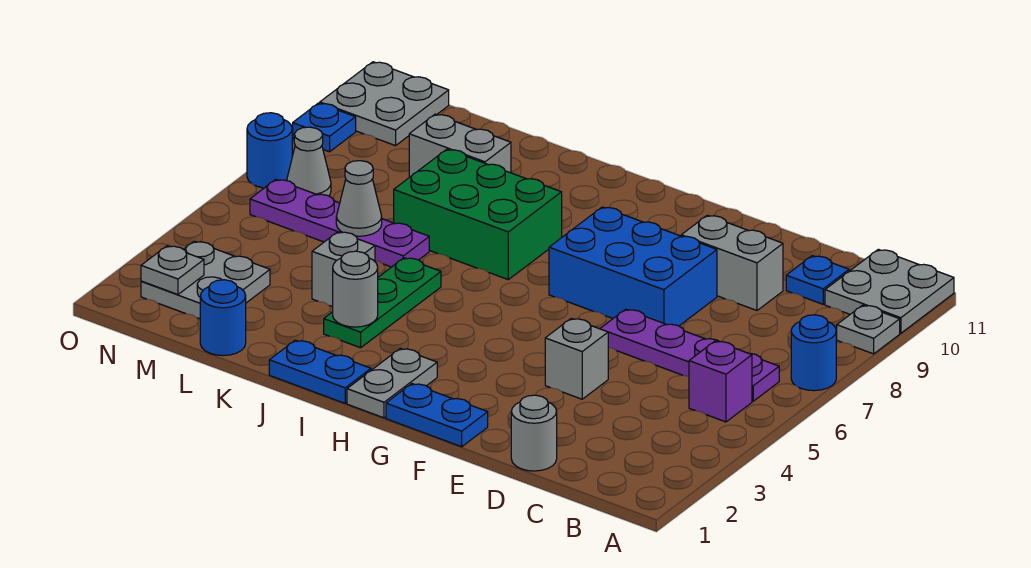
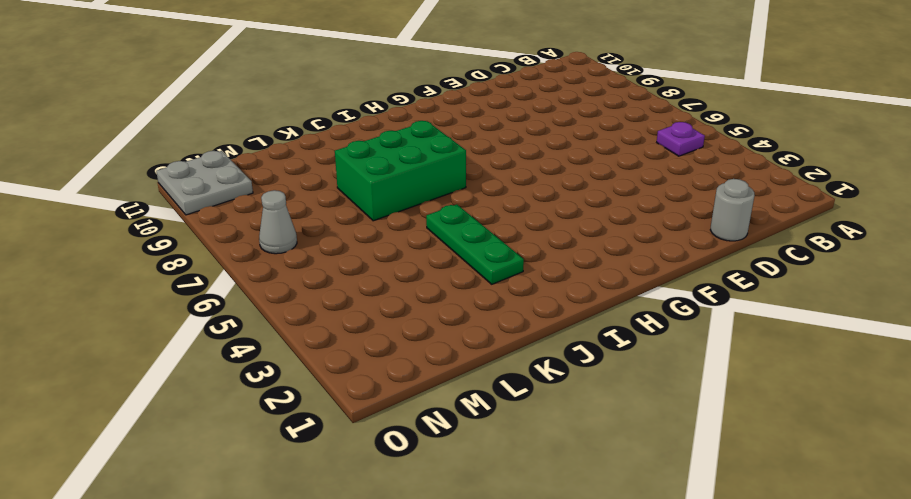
purple 1x1 plate [657,122,705,156] -> purple 1x1 brick [689,341,752,422]
none -> blue 1x1 round brick [791,315,836,391]
none -> grey 1x1 plate [837,305,900,354]
none -> grey 2x2 plate [825,249,954,333]

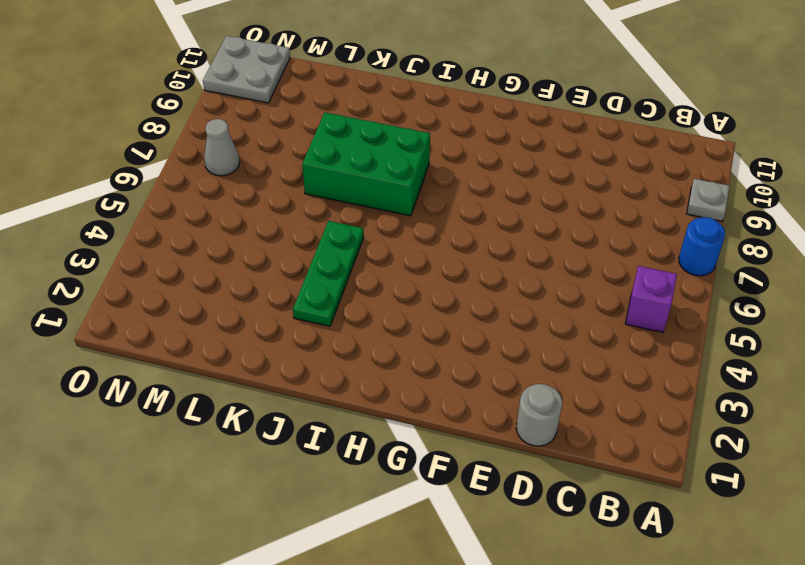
none -> grey 2x2 plate [825,249,954,333]
none -> purple 1x4 plate [600,309,779,401]
none -> blue 1x1 plate [786,256,849,304]

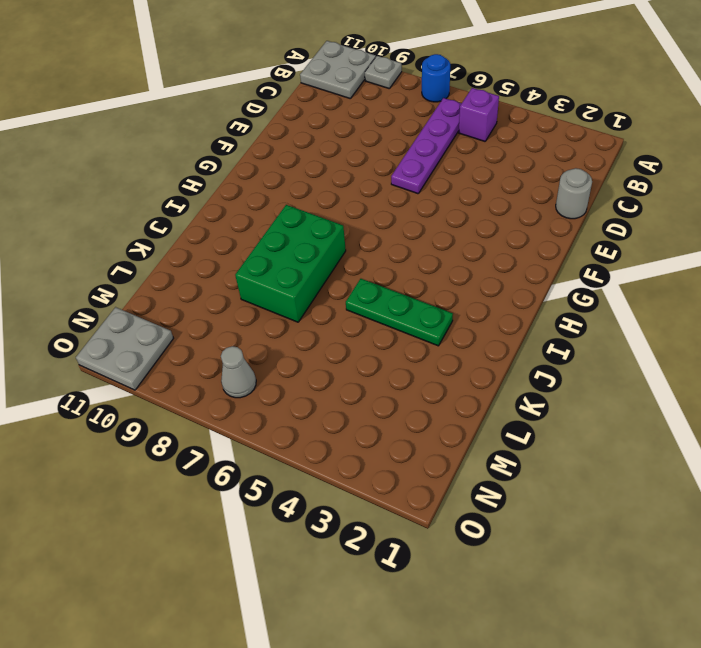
none -> blue 1x1 plate [786,256,849,304]
none -> grey 1x2 brick [681,215,783,310]
none -> grey 1x1 brick [545,318,608,399]

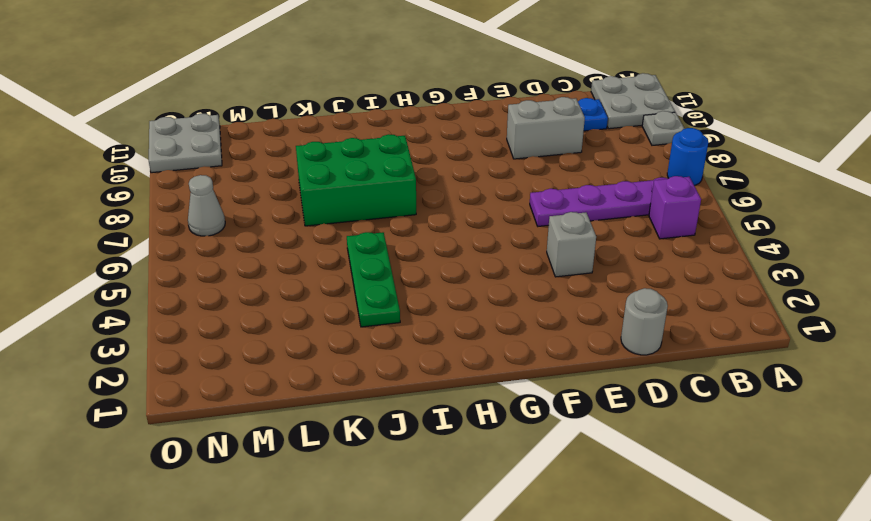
none -> blue 2x3 brick [549,207,717,326]
none -> blue 1x2 plate [386,384,488,447]
none -> grey 1x2 plate [347,349,437,418]

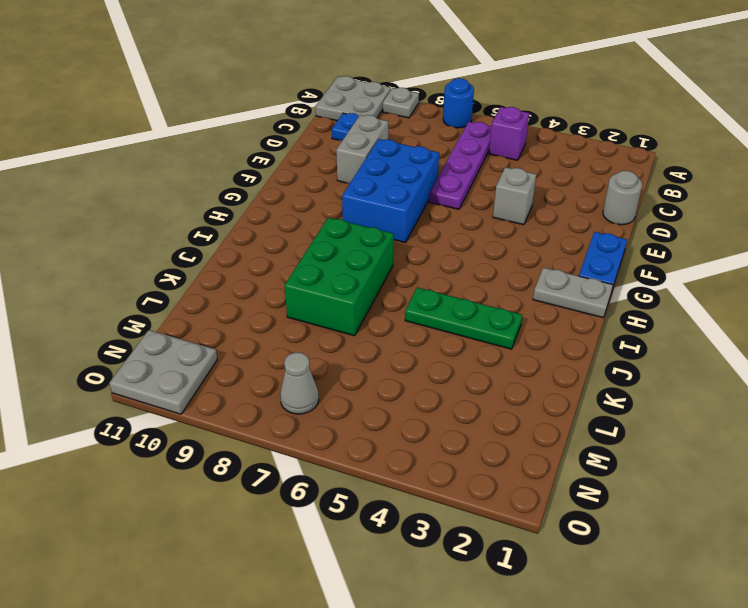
none -> blue 1x2 plate [269,340,371,403]
none -> grey 1x1 brick [312,232,375,307]
none -> purple 1x4 plate [250,179,429,267]

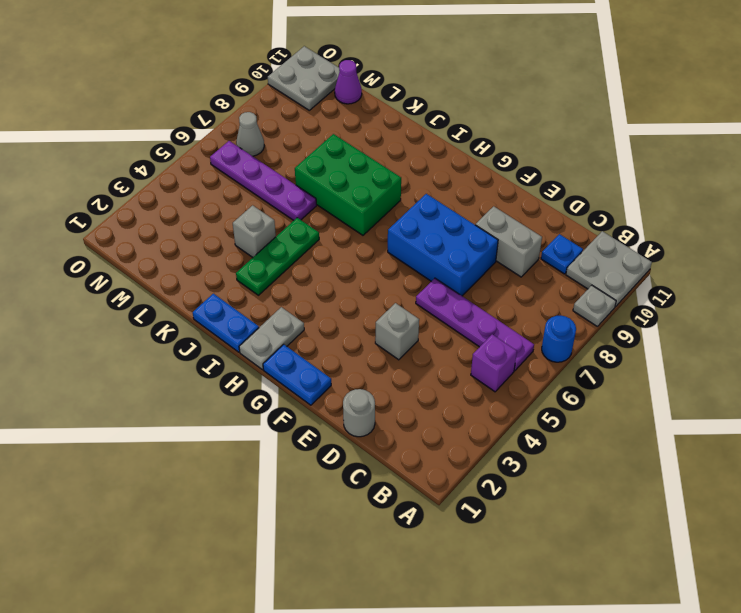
purple 1x1 cone [335,60,362,104] -> none
none -> grey 1x2 brick [409,114,511,177]
none -> blue 1x1 round brick [200,280,246,356]
none -> grey 2x2 plate [141,241,270,319]

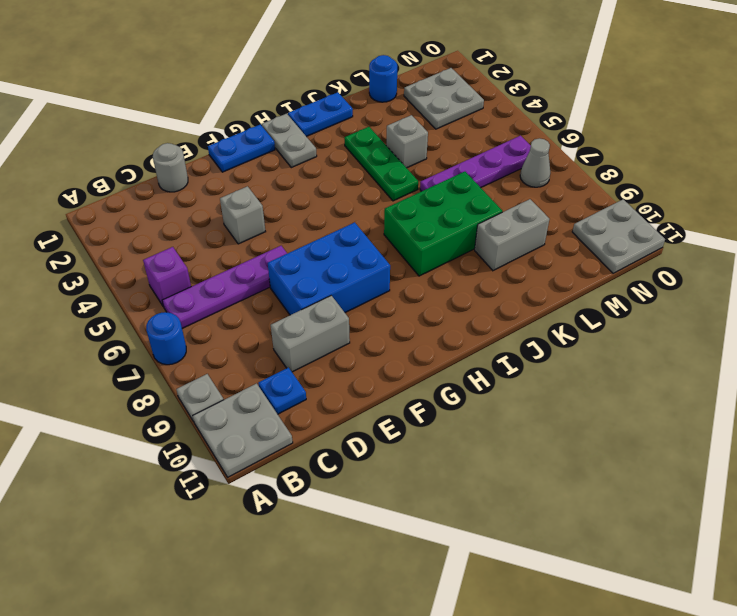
none -> blue 1x1 round brick [247,113,292,188]
none -> blue 1x1 plate [292,103,356,152]
none -> grey 1x1 round brick [333,251,378,327]

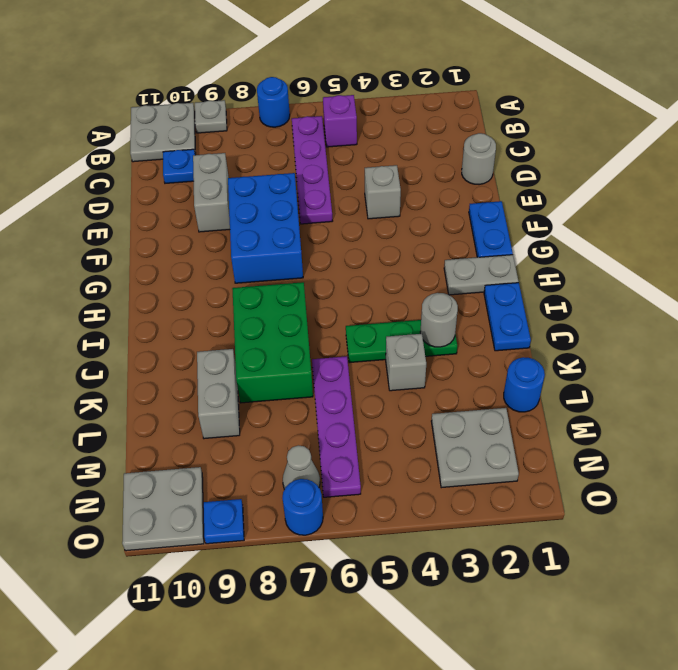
none -> grey 1x1 cone [336,161,382,236]
none -> grey 1x1 plate [141,246,204,294]

